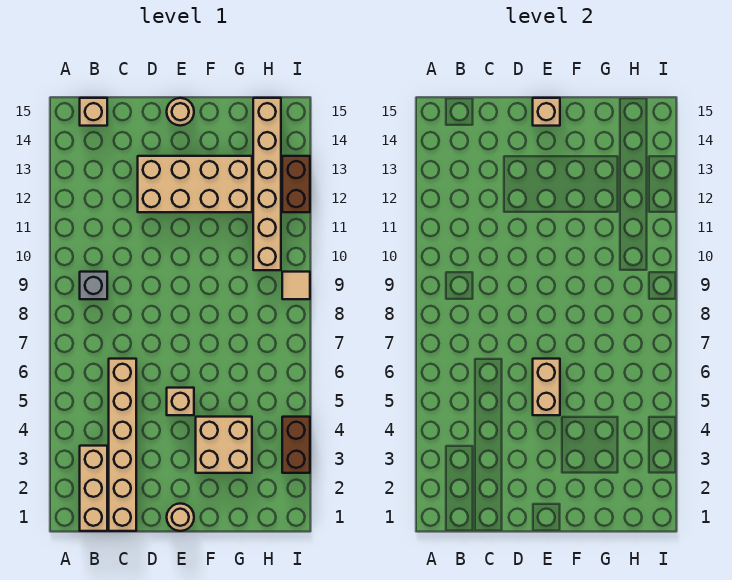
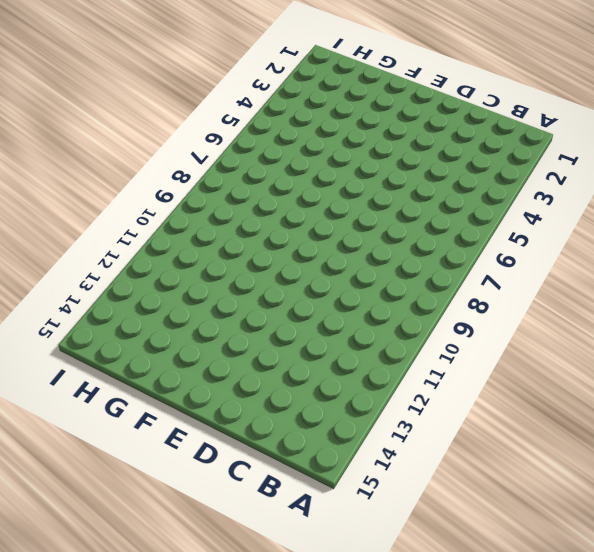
none -> tan 1x3 brick [80,446,107,531]
none -> grey 1x1 brick [80,272,107,299]
none -> tan 1x1 brick [80,98,107,126]

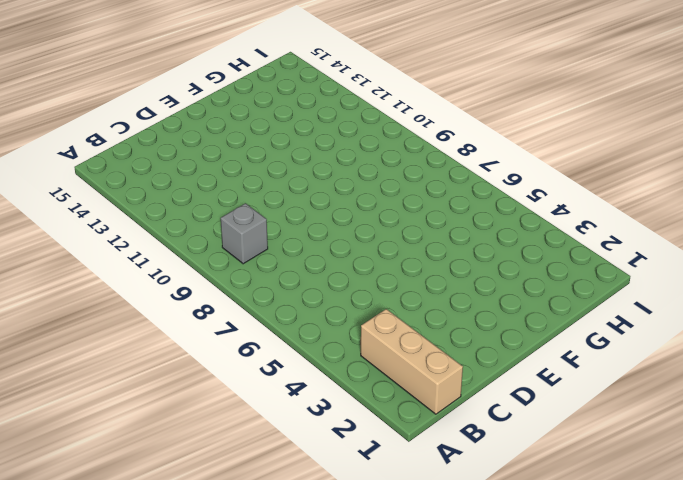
none -> tan 1x1 brick [80,98,107,126]
none -> tan 1x6 brick [109,359,136,531]
none -> tan 2x4 brick [138,156,252,212]

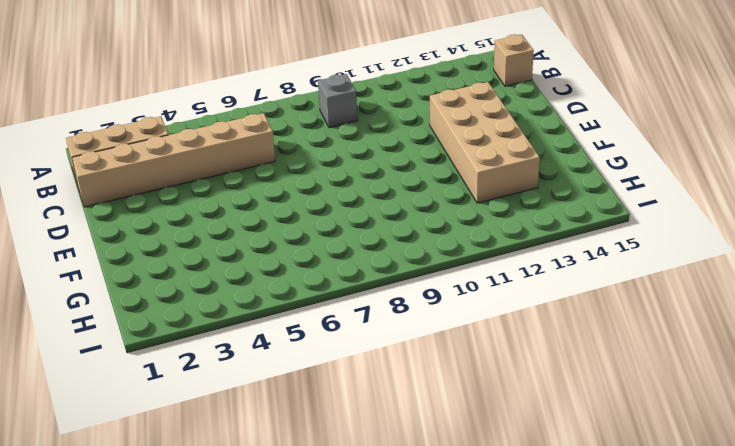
none -> tan 1x1 round brick [167,504,194,531]
none -> tan 1x1 brick [167,388,194,415]
none -> tan 1x1 round brick [167,98,194,126]

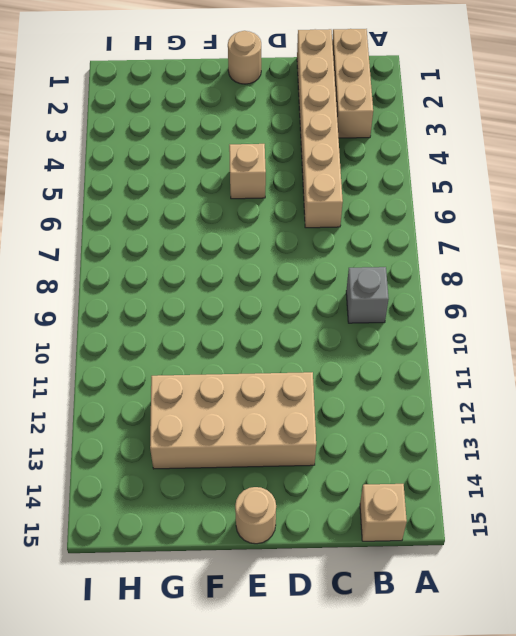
none -> tan 2x2 brick [196,417,252,473]
none -> tan 1x6 brick [253,98,281,270]
none -> brown 1x2 brick [282,417,310,473]

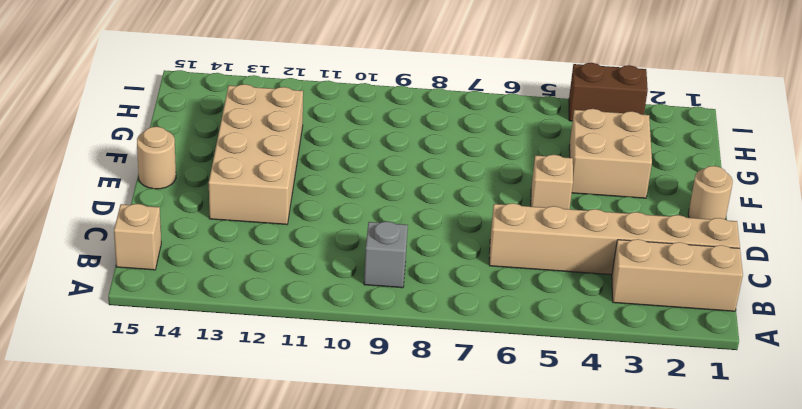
none -> tan 1x6 brick [253,98,281,270]
none -> tan 1x1 tile [282,272,310,299]
none -> brown 1x2 brick [282,156,310,212]

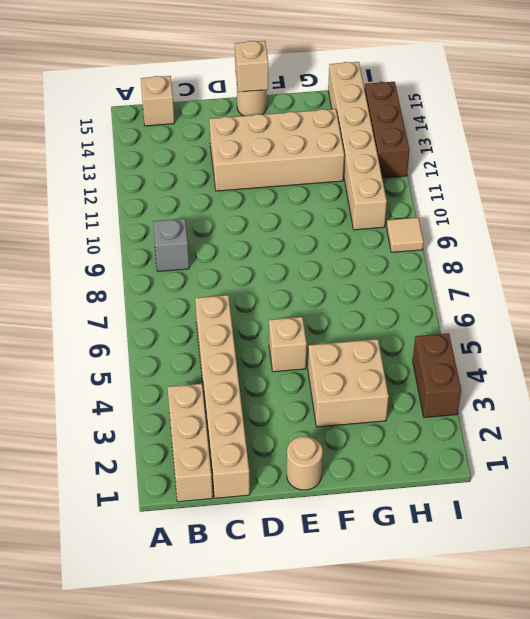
brown 1x3 brick [364,82,410,178] -> brown 1x2 brick [282,156,310,212]
none -> tan 1x2 brick [533,359,560,415]

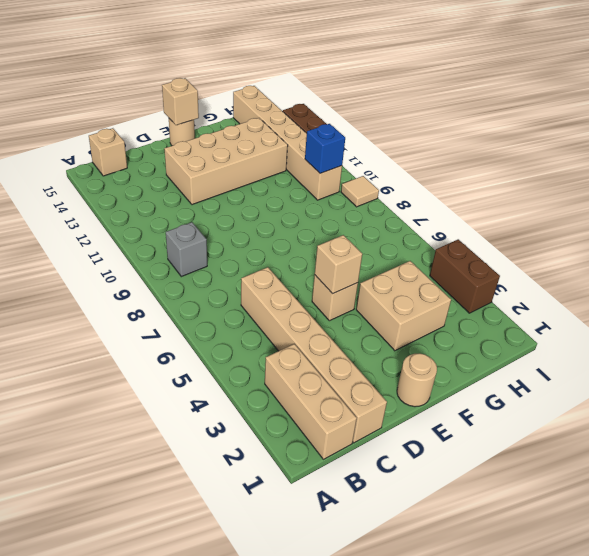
tan 1x1 brick [315,235,362,294] -> tan 1x2 brick [533,359,560,415]
blue 1x1 brick [305,124,345,174] -> none

